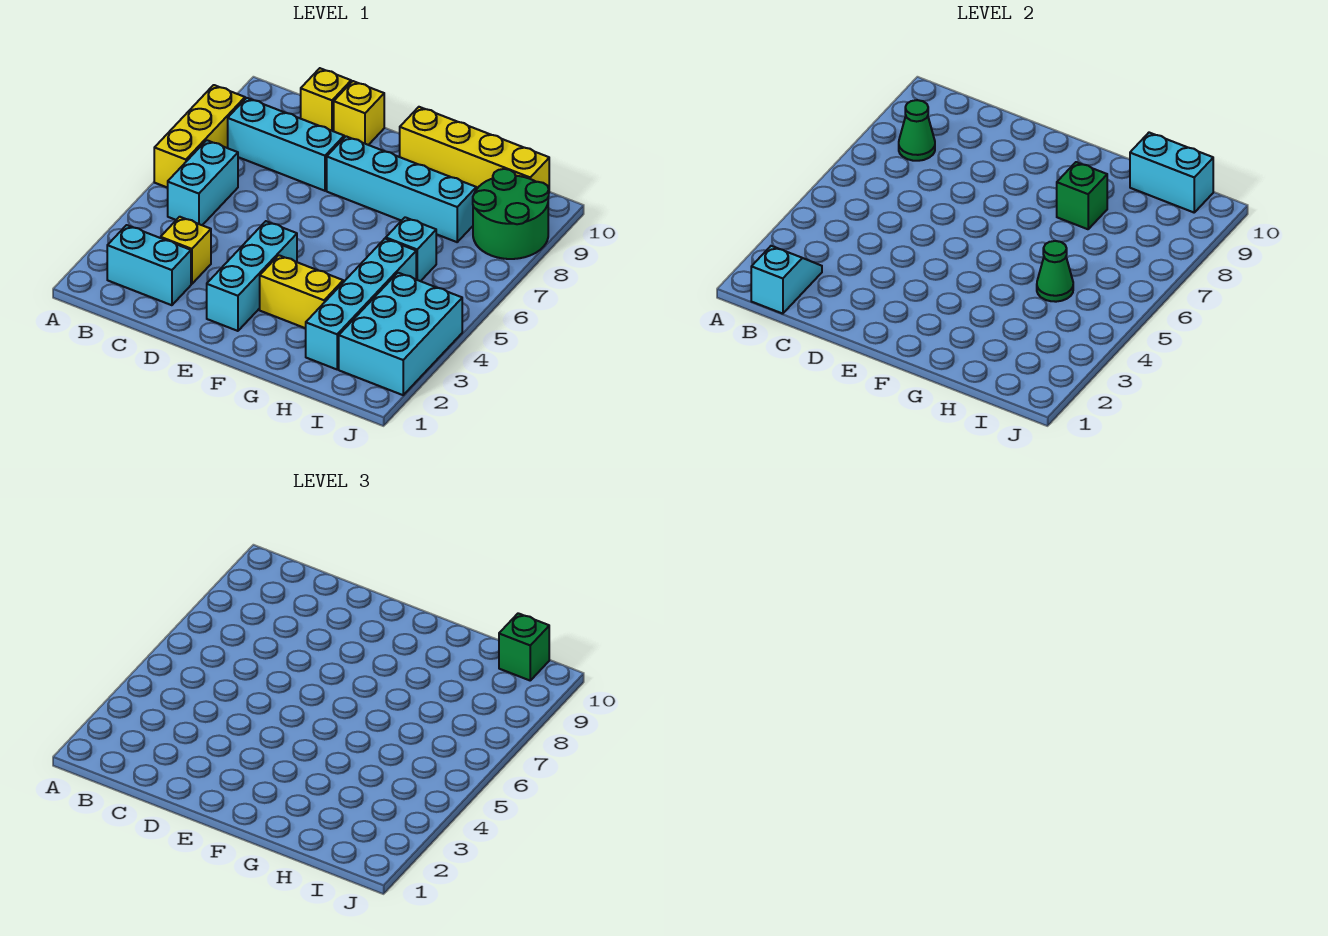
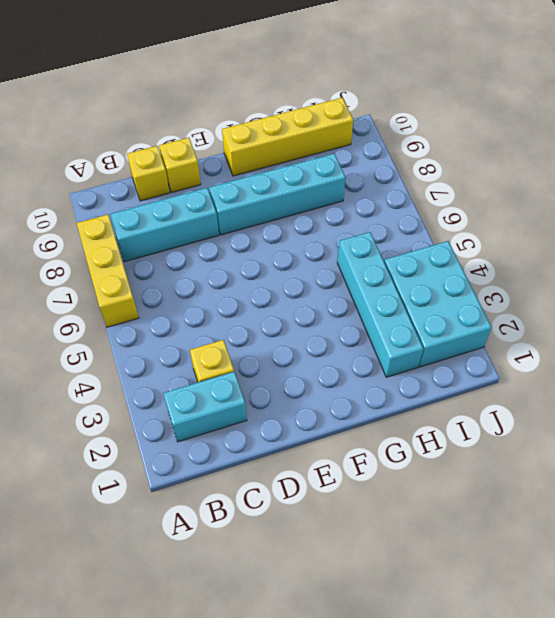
none -> cyan 1x2 brick [168,140,238,225]
none -> cyan 1x3 brick [207,221,297,331]
none -> yellow 1x2 brick [260,255,343,328]

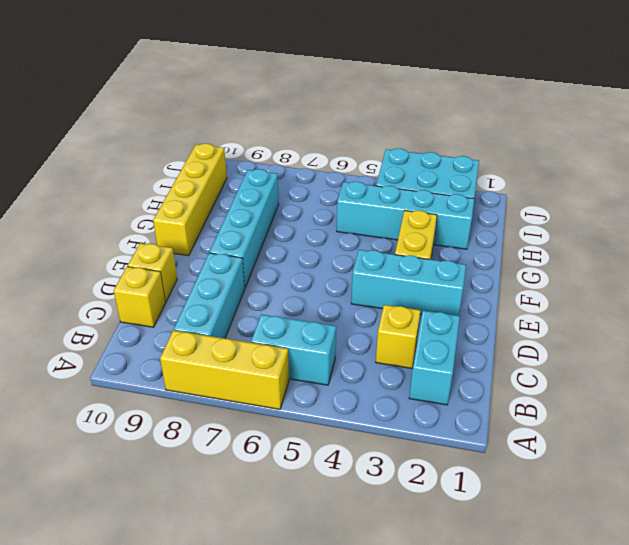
none -> cyan 1x1 brick [386,217,436,281]
none -> green 2x2 round brick [473,169,549,259]
none -> cyan 1x2 slope [751,246,822,314]

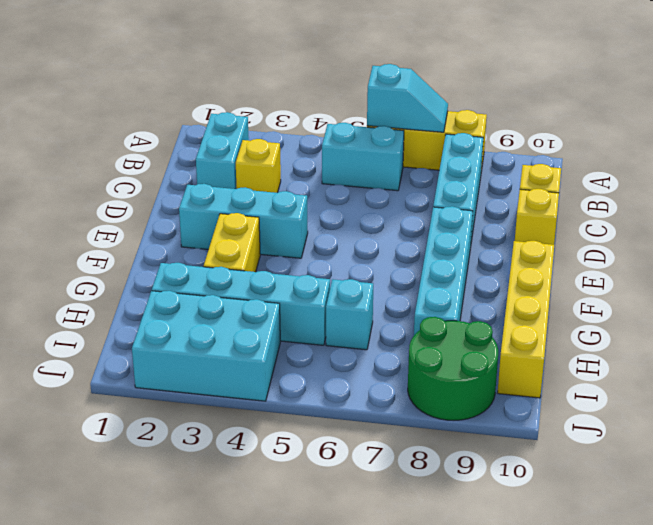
cyan 1x2 slope [367,64,448,132] -> cyan 1x2 slope moved to [751,246,822,314]
none -> green 1x1 cone [899,100,935,161]
none -> green 1x1 brick [1057,162,1107,229]
none -> green 1x1 cone [1037,241,1073,302]

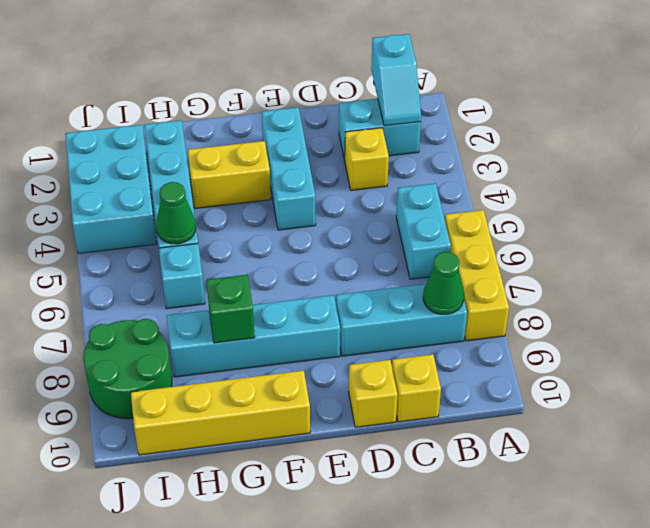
none -> cyan 1x2 brick [1130,133,1213,212]
none -> green 1x1 brick [499,613,549,680]

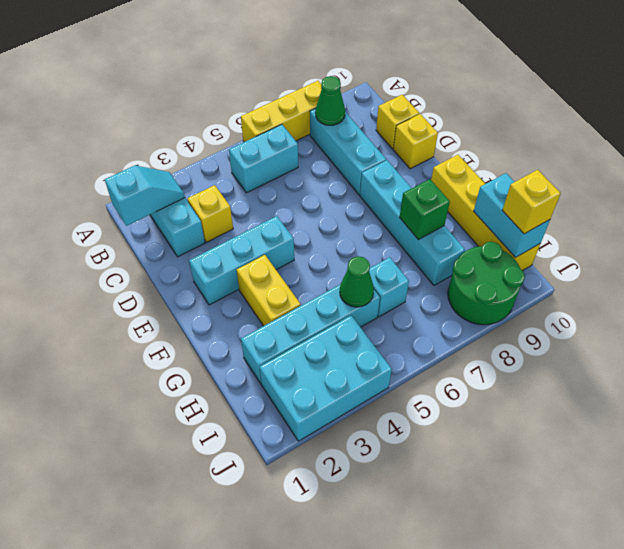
yellow 1x1 brick [502,170,561,234] -> green 1x1 brick [499,613,549,680]

